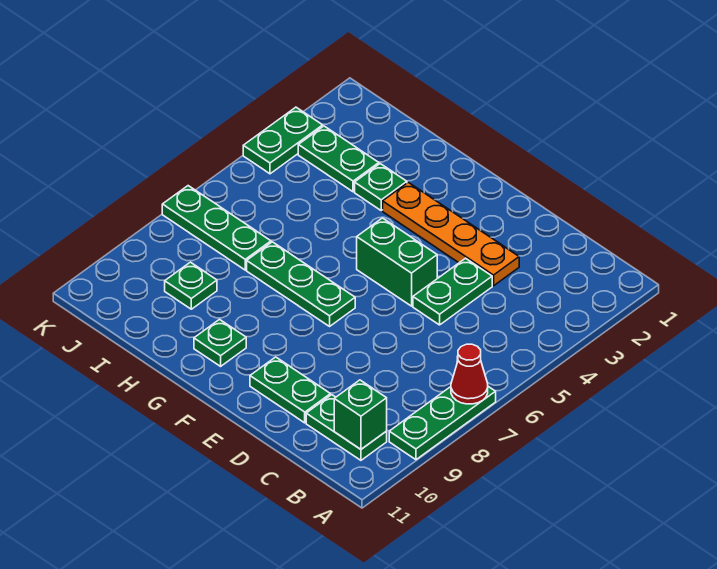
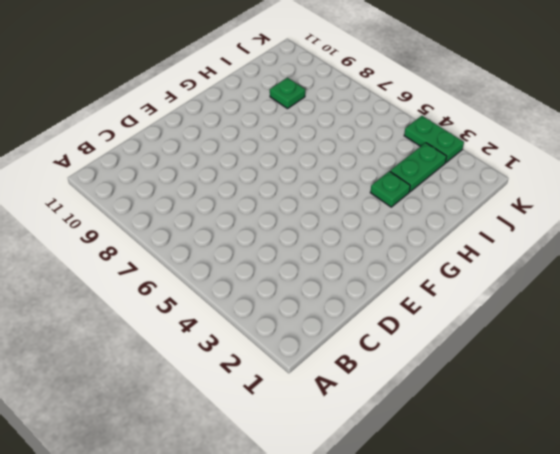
none -> green 1x3 plate [389,387,496,460]
none -> green 1x2 plate [306,395,387,460]
none -> orange 1x4 plate [383,182,519,286]

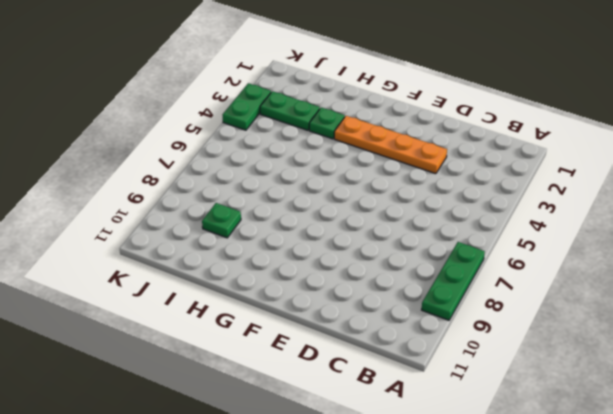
none -> green 1x2 plate [306,395,387,460]
none -> green 1x2 plate [413,258,492,325]
none -> green 1x2 plate [250,357,330,423]

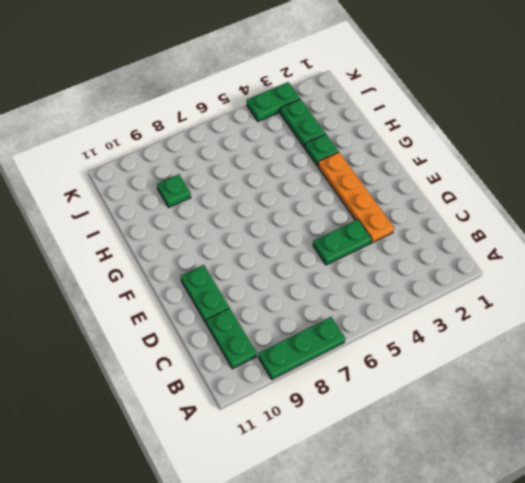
none -> green 1x2 brick [357,218,437,306]
none -> green 1x3 plate [247,242,355,326]
none -> green 1x1 plate [194,320,246,366]

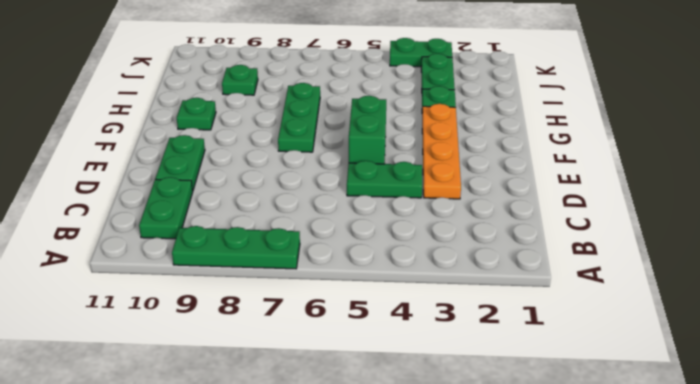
none -> green 1x3 plate [162,186,271,270]
none -> red 1x1 cone [451,344,488,404]
none -> green 1x1 brick [334,380,387,449]

